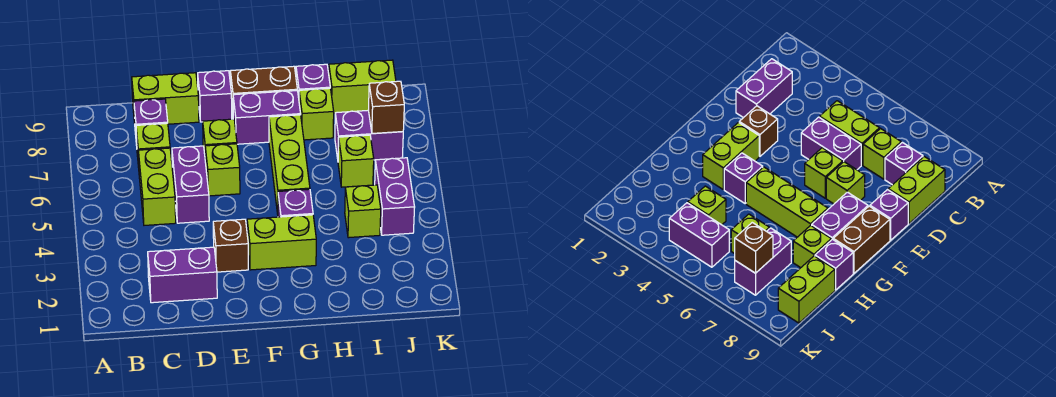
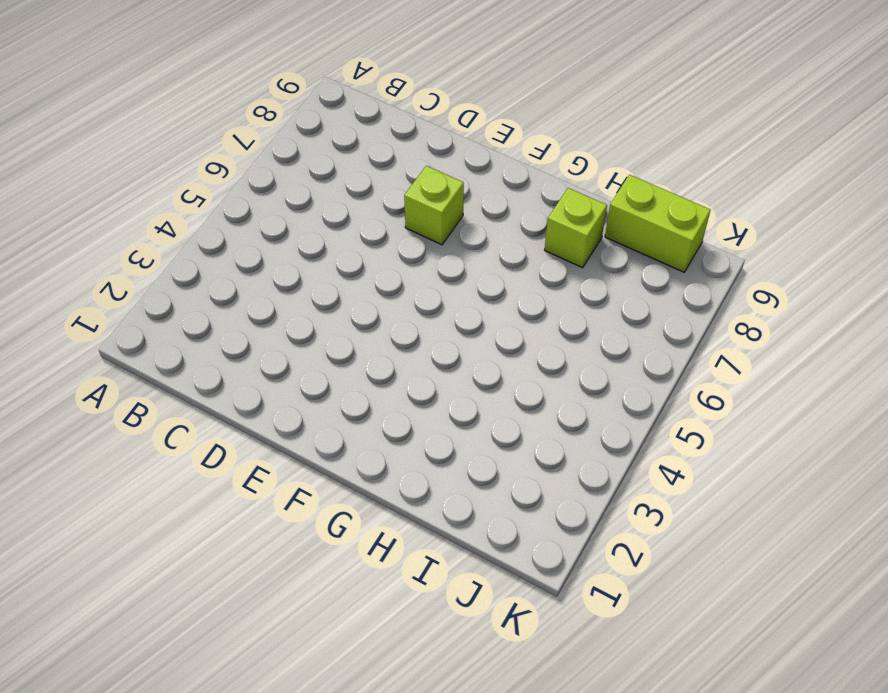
none -> purple 1x2 brick [148,247,217,303]
none -> lime 1x2 brick [138,148,176,225]
none -> lime 1x1 brick [136,123,170,168]

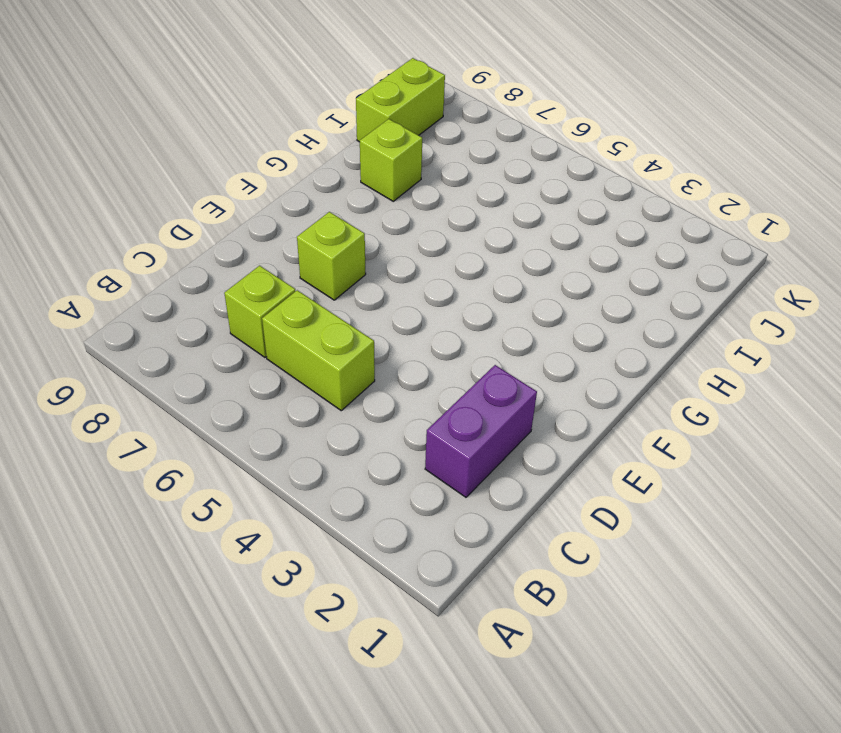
none -> purple 1x1 brick [134,99,168,145]
none -> lime 1x2 brick [132,73,199,124]
none -> purple 1x2 brick [172,146,209,223]

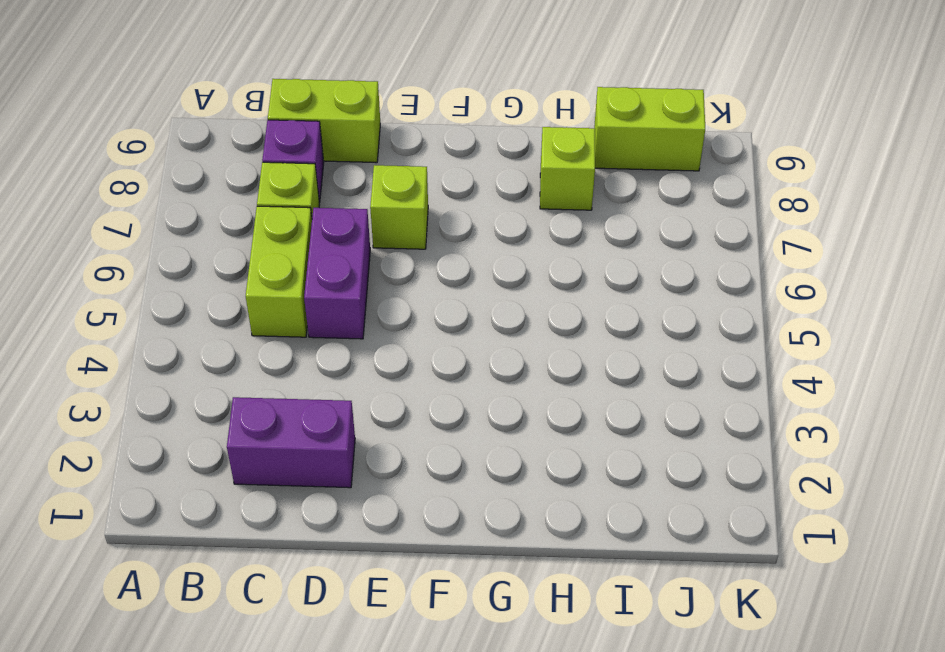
none -> brown 1x1 brick [213,219,248,272]
none -> lime 1x1 brick [205,144,240,196]
none -> purple 1x1 brick [198,71,232,122]

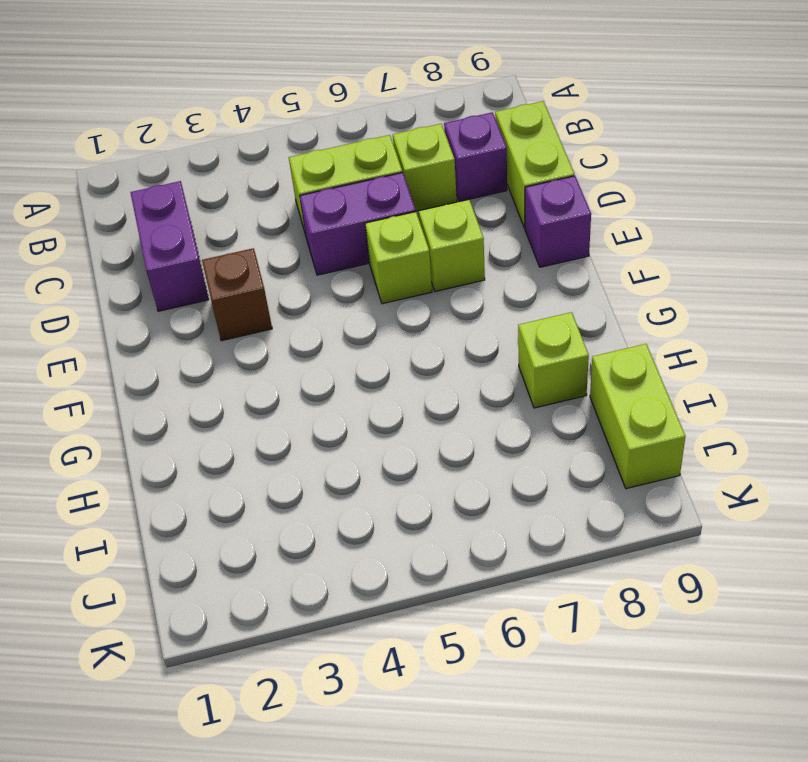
none -> lime 1x2 brick [247,215,316,270]
none -> purple 1x2 brick [233,91,301,144]
none -> brown 1x2 brick [230,66,297,113]

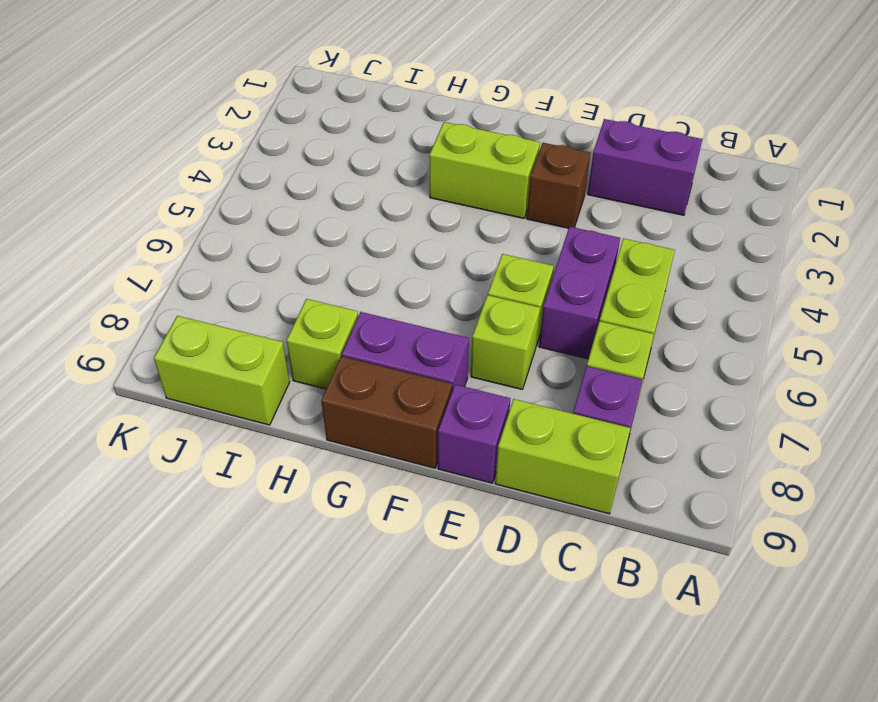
none -> purple 1x1 brick [278,189,313,217]
none -> lime 1x3 brick [269,115,310,214]
none -> purple 1x1 brick [296,64,330,98]

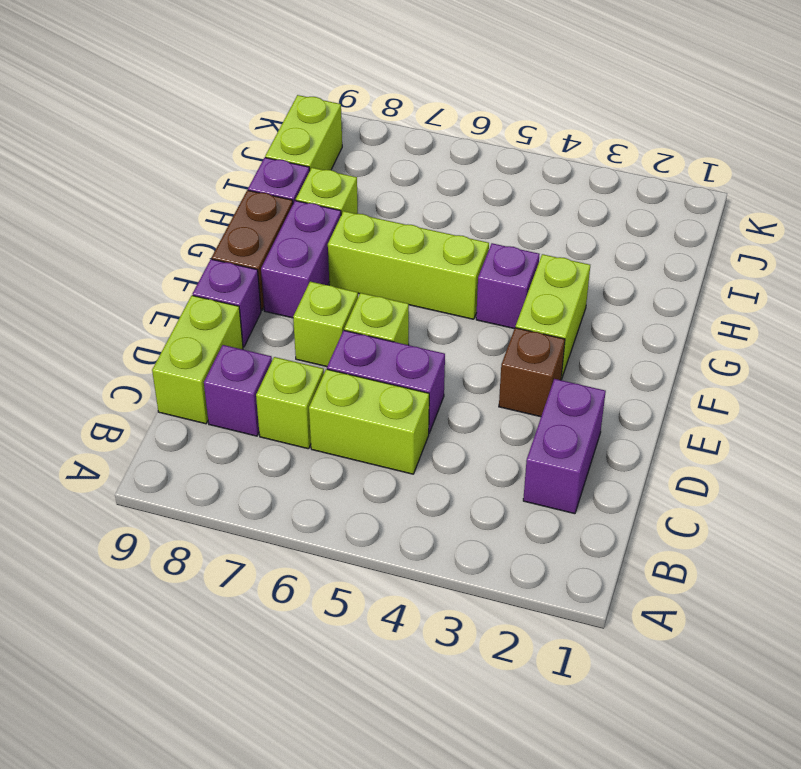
none -> lime 1x1 brick [345,185,381,238]
none -> lime 1x1 brick [338,135,374,187]
none -> purple 1x2 brick [335,110,403,160]

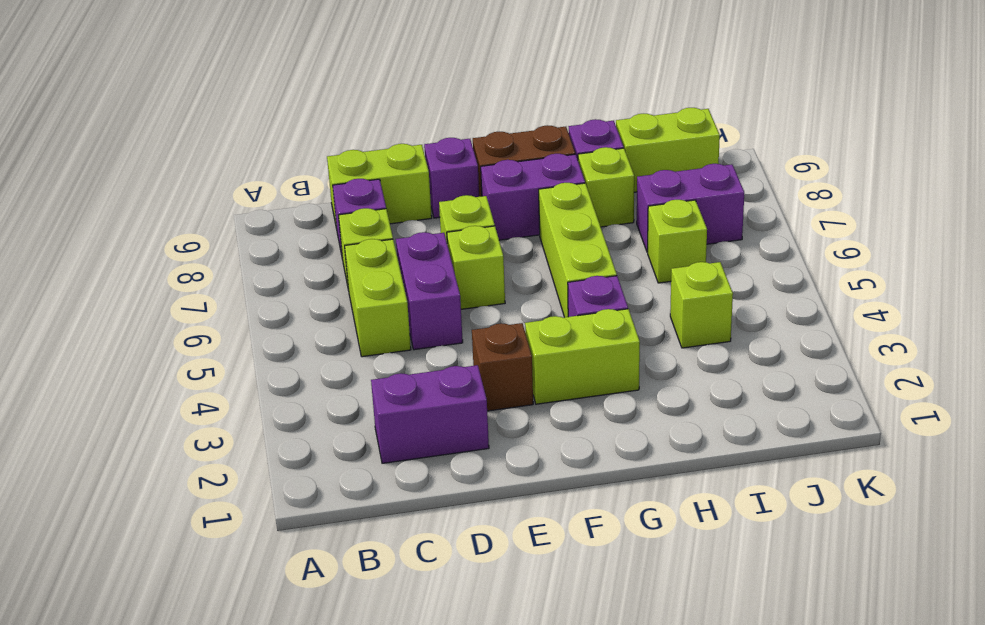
none -> purple 1x2 brick [375,158,415,235]
none -> brown 1x1 brick [369,81,404,134]

